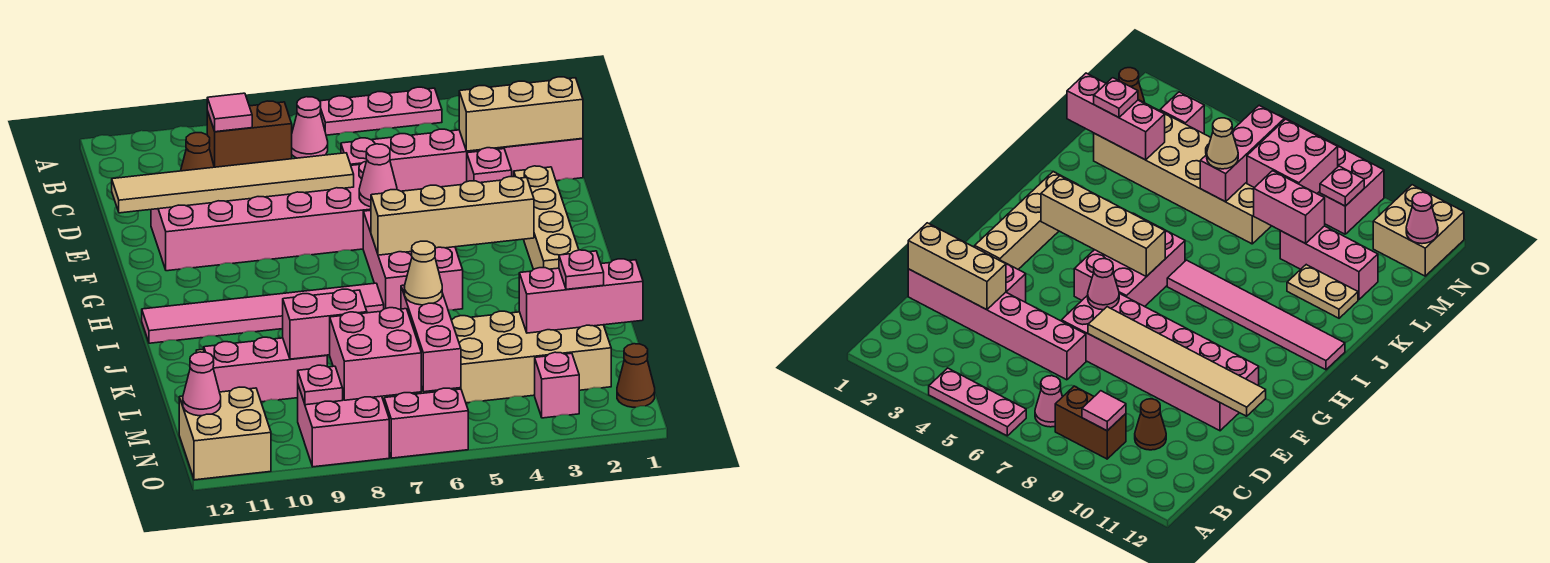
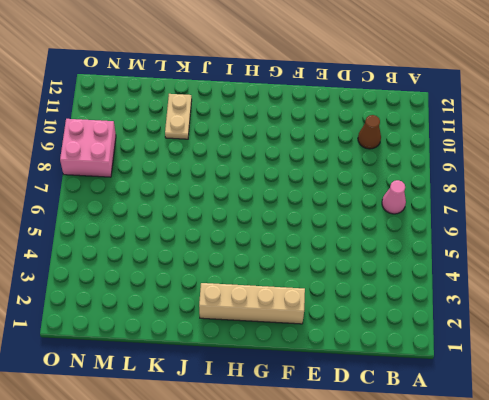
none -> pink 1x3 plate [320,87,442,135]
none -> brown 1x2 brick [207,101,292,167]
none -> pink 1x6 brick [341,129,583,191]
none -> pink 1x1 brick [467,148,512,183]

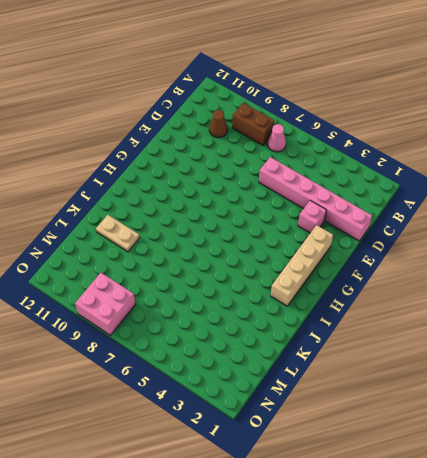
none -> pink 1x3 plate [320,87,442,135]
none -> pink 2x6 brick [151,162,371,271]
none -> pink 2x3 brick [363,210,463,310]
none -> pink 1x6 tile [142,283,384,343]

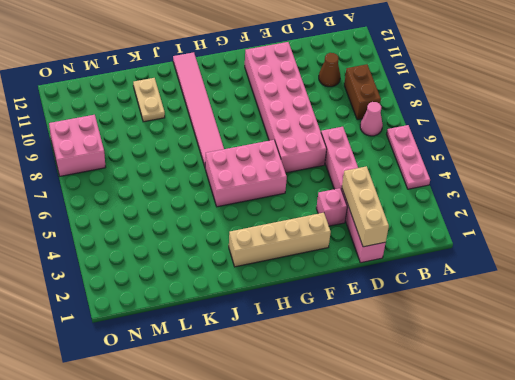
none -> tan 2x6 brick [382,311,611,403]
none -> pink 1x3 brick [204,337,327,402]
none -> brown 1x1 cone [617,344,655,407]
none -> pink 1x1 brick [535,352,579,418]

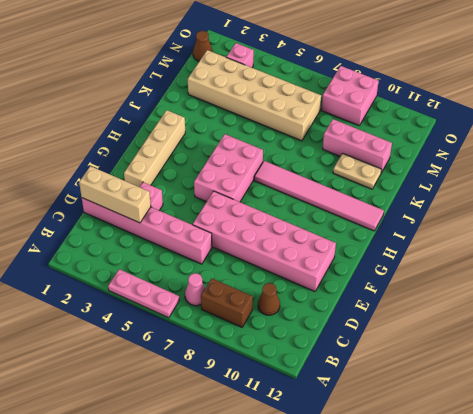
none -> tan 2x2 brick [179,387,271,480]
none -> pink 1x2 brick [384,388,468,458]
none -> pink 1x1 tile [207,93,252,132]
none -> tan 1x6 tile [112,153,354,213]

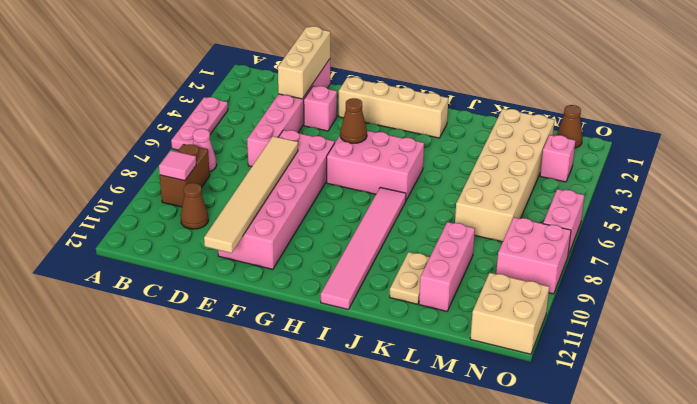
brown 1x1 cone [340,98,367,143] -> none
none -> pink 1x1 cone [359,144,397,207]
none -> tan 1x4 brick [371,177,534,255]
none -> pink 1x3 brick [519,259,643,333]
none -> pink 1x3 brick [401,285,461,392]

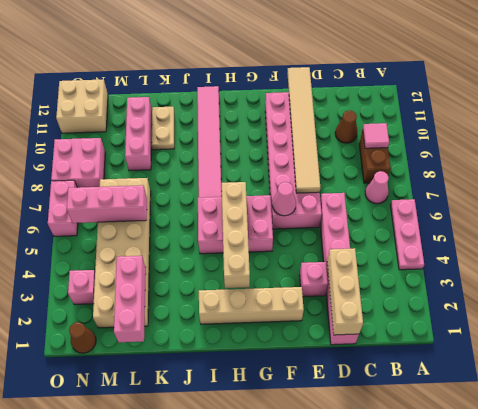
none -> pink 1x2 brick [283,289,367,359]
none -> pink 2x2 brick [330,308,421,400]
none -> pink 1x1 plate [298,365,343,405]
none -> pink 1x1 cone [183,352,221,416]

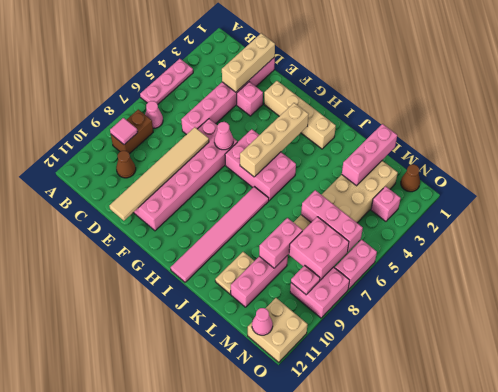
none -> pink 1x1 plate [559,250,604,289]
none -> tan 1x1 cone [404,241,442,305]

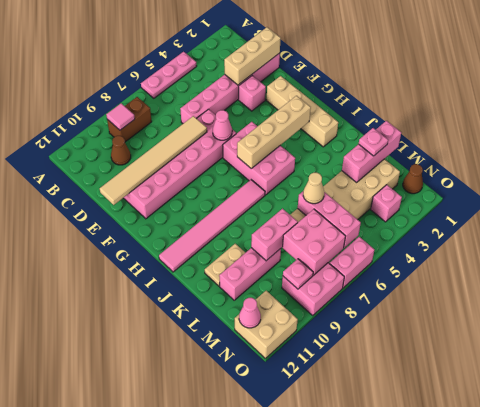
none -> pink 1x1 cone [292,97,328,158]

